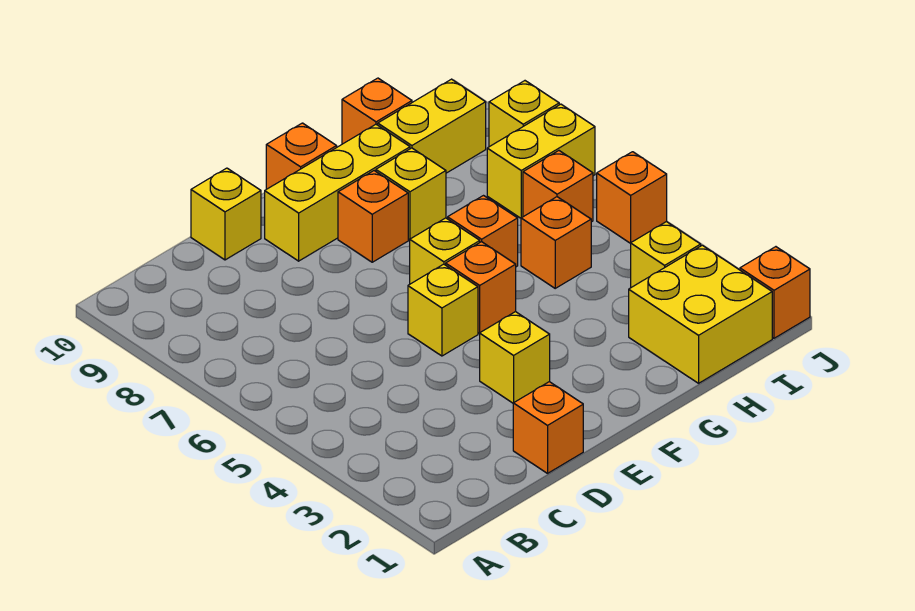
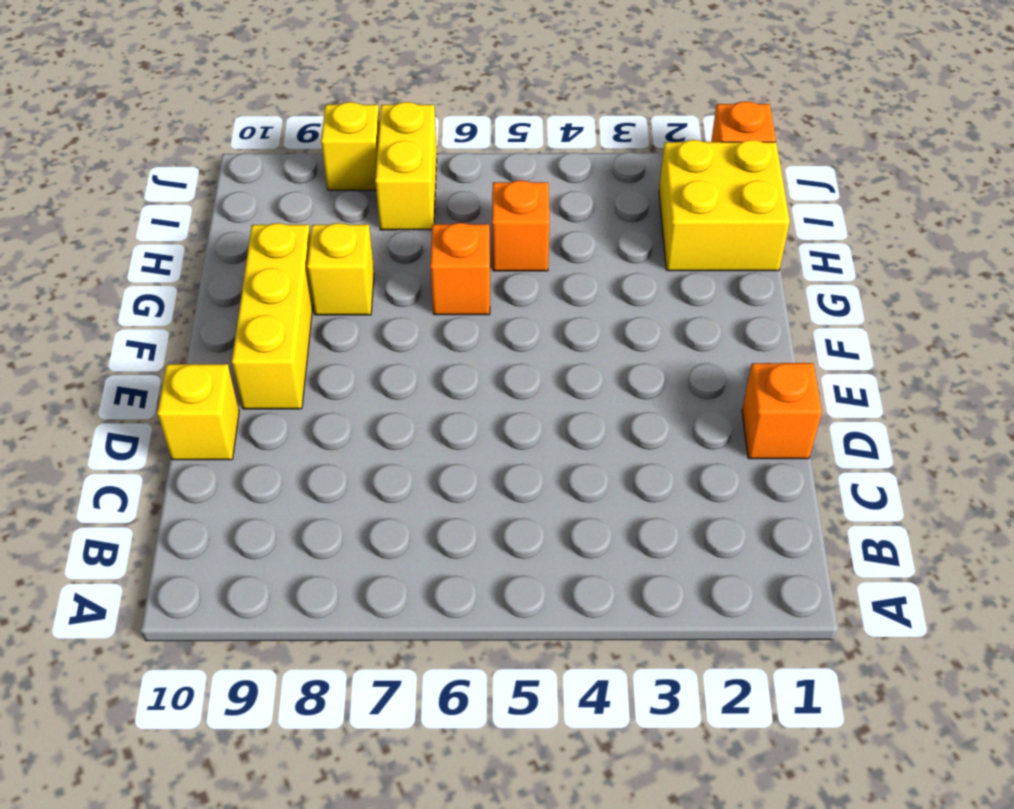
none -> yellow 1x1 brick [480,312,550,403]
none -> yellow 1x1 brick [408,264,478,356]
none -> orange 1x1 brick [446,242,516,334]

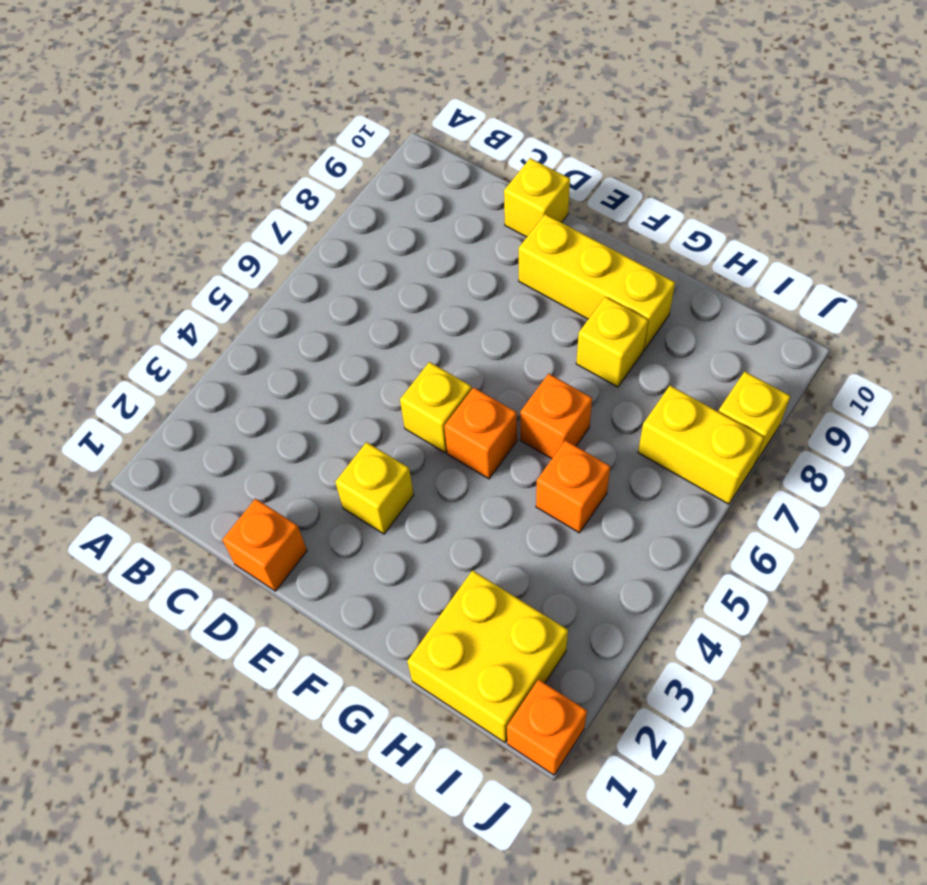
none -> yellow 1x1 brick [410,218,480,284]
none -> orange 1x1 brick [338,171,408,262]
none -> orange 1x1 brick [266,123,337,189]

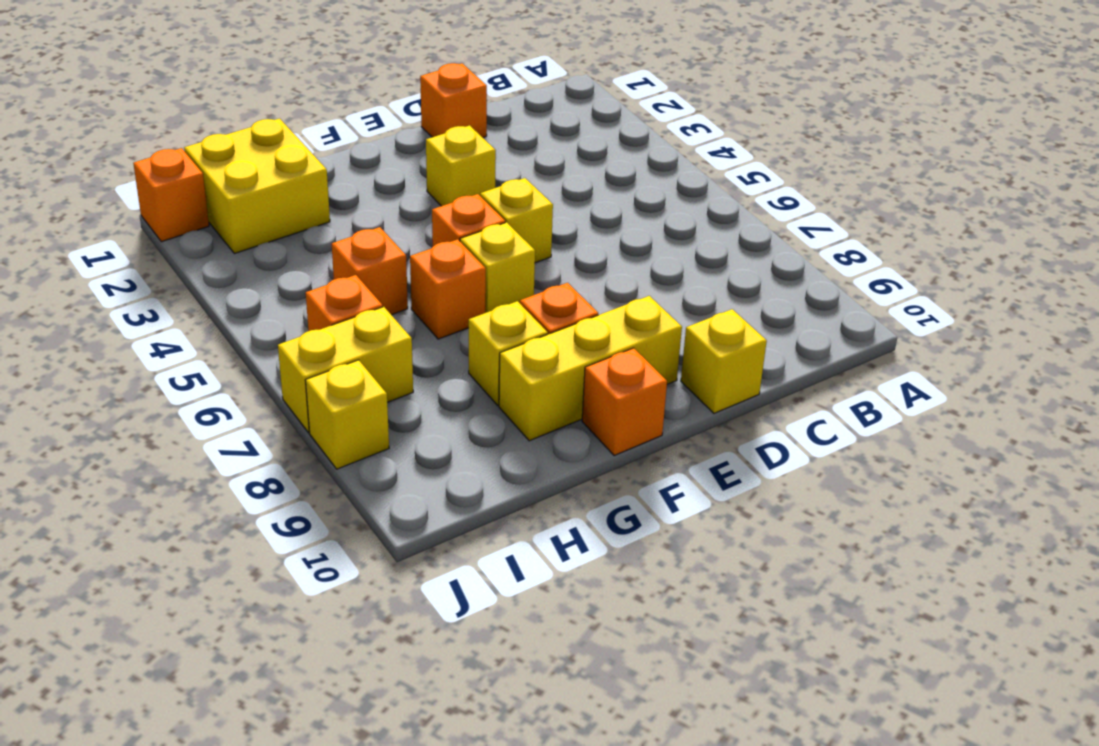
none -> yellow 1x2 brick [378,79,486,173]
none -> orange 1x1 brick [342,78,412,144]
none -> yellow 1x1 brick [631,222,701,287]

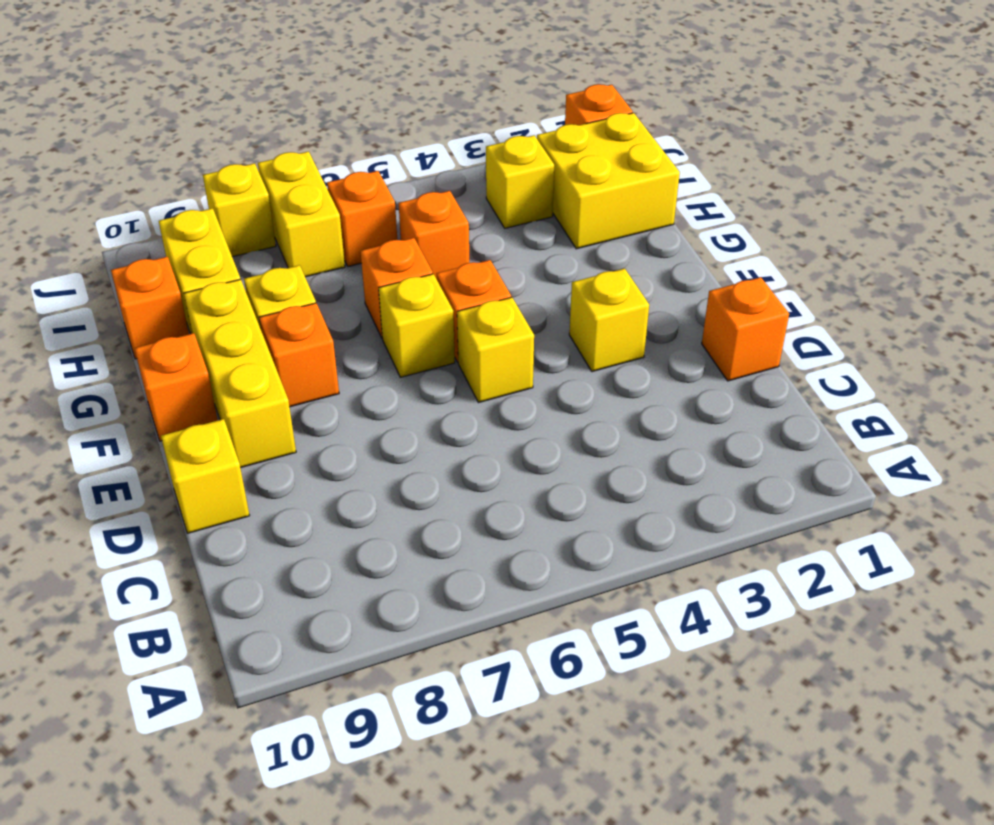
none -> orange 1x1 brick [597,152,667,243]

